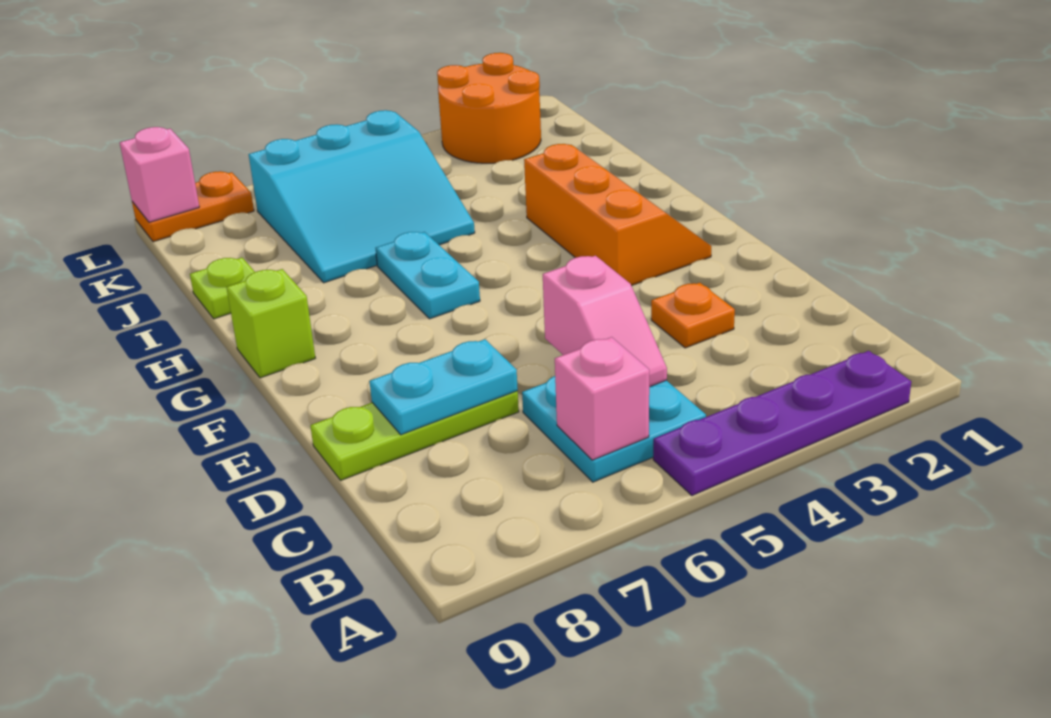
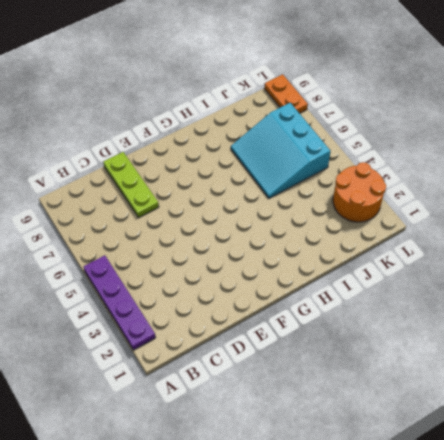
none -> cyan 2x2 plate [522,376,706,482]
none -> orange 1x1 plate [651,283,735,348]
none -> orange 2x3 slope [524,144,711,286]

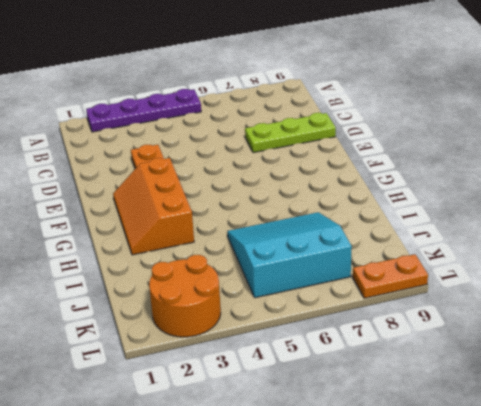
none -> cyan 2x2 plate [522,376,706,482]
none -> cyan 1x2 plate [376,232,480,319]
none -> lime 1x1 brick [226,269,315,378]

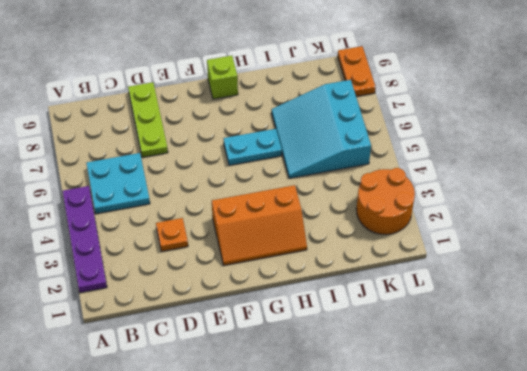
none -> lime 1x1 plate [190,258,255,319]
none -> pink 1x1 brick [555,337,649,460]
none -> pink 1x2 slope [543,256,667,387]

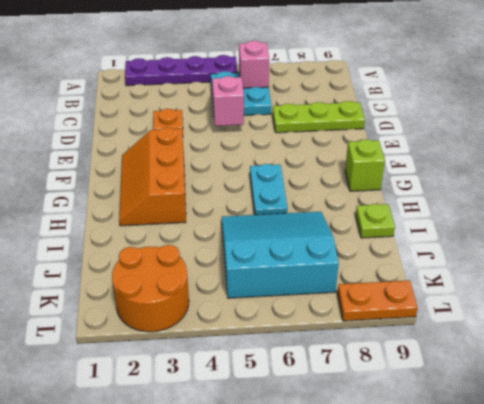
none -> cyan 1x2 plate [369,339,518,435]
none -> pink 1x1 brick [120,127,199,222]

